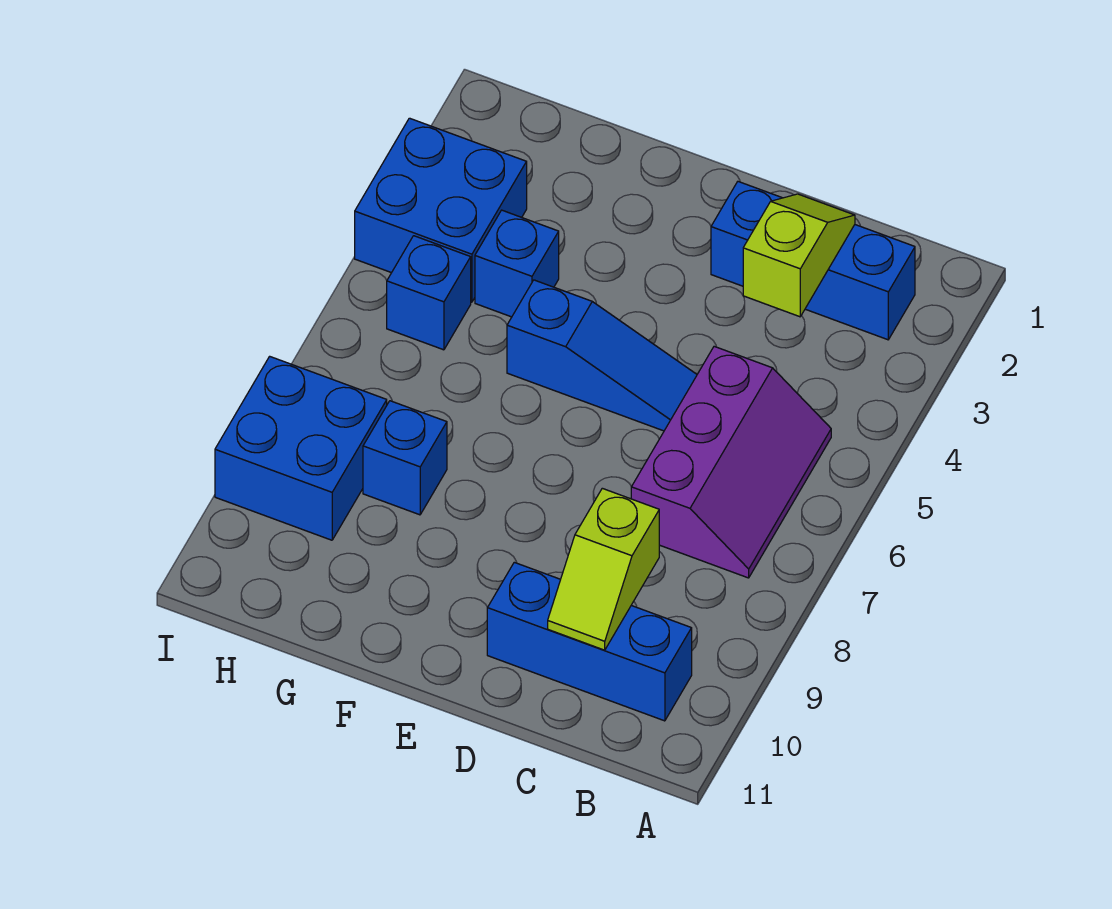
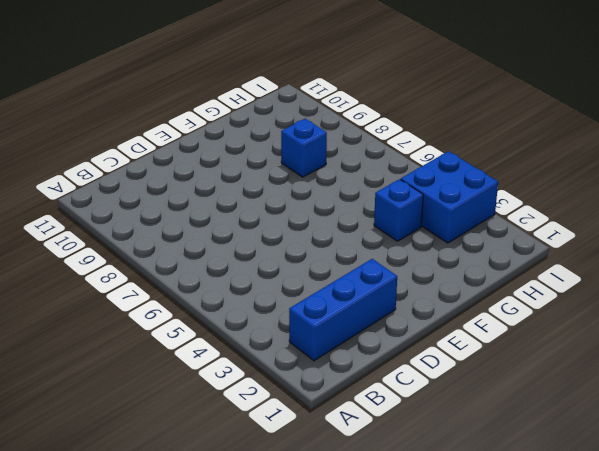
none -> purple 2x3 slope [631,346,831,578]
none -> blue 1x3 brick [487,562,692,721]

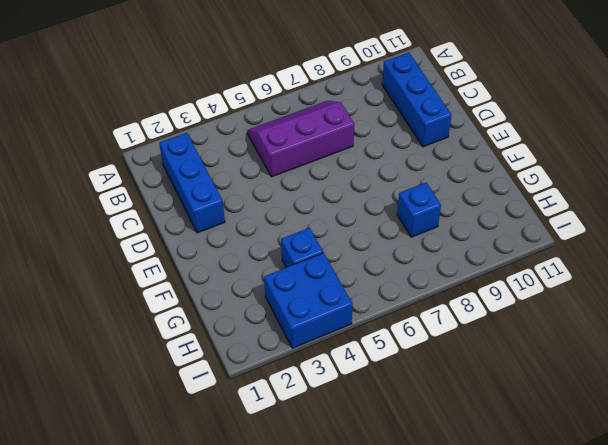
none -> blue 1x3 slope [507,280,697,431]
none -> blue 1x1 brick [387,236,471,350]

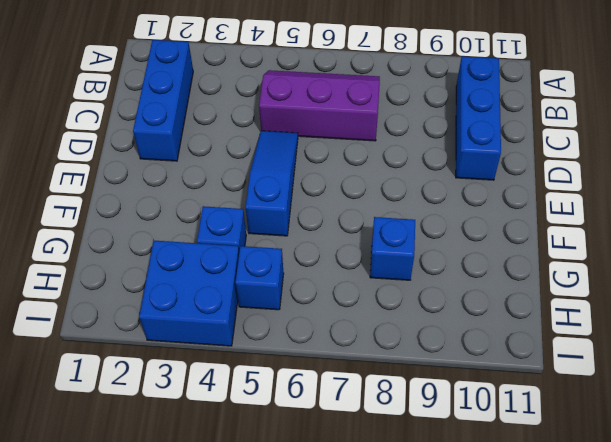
none -> blue 2x2 brick [215,356,387,540]
none -> lime 1x2 slope [743,194,855,317]

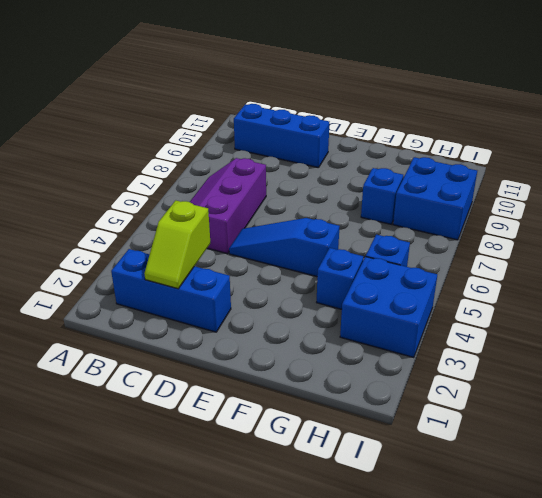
none -> lime 1x2 slope [548,488,659,650]

